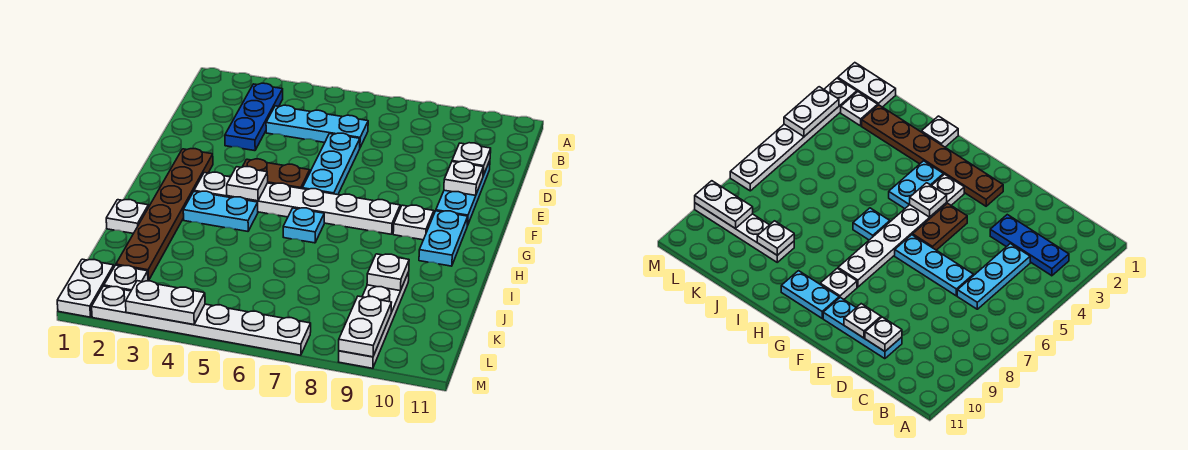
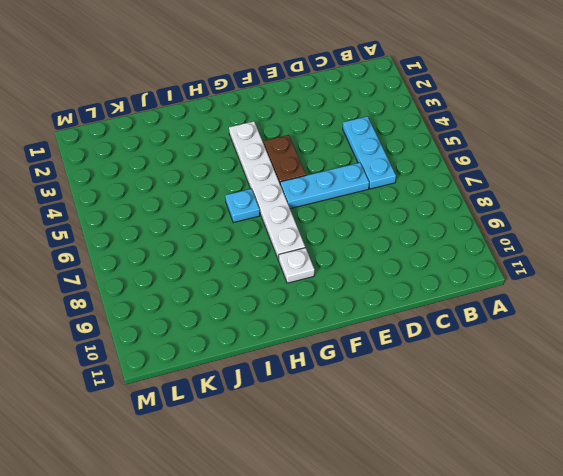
none -> blue 1x3 plate [225,83,283,151]
none -> cyan 1x3 plate [436,161,490,226]
none -> brown 1x6 plate [116,149,213,281]

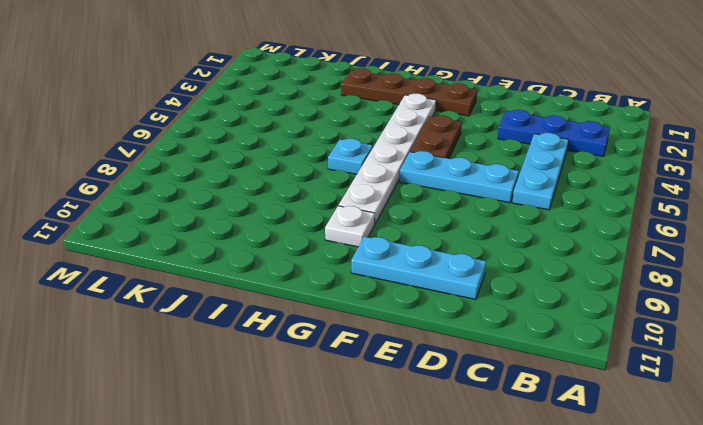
brown 1x4 plate [341,68,477,116] -> brown 1x6 plate [116,149,213,281]
none -> cyan 1x2 plate [419,211,468,266]
none -> cyan 1x2 plate [183,191,258,231]
none -> white 1x1 plate [106,200,149,233]

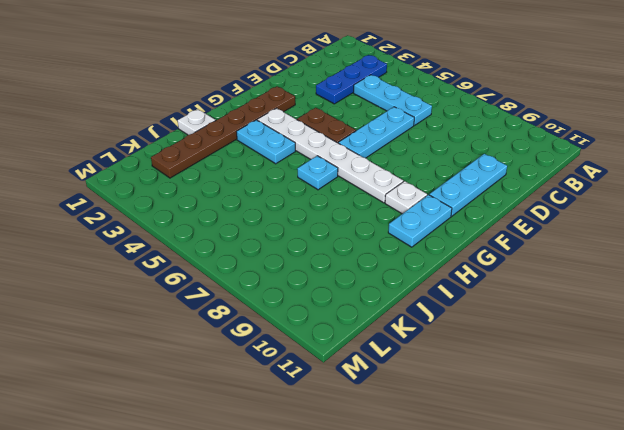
none -> white 1x4 plate [339,272,409,368]
none -> white 1x2 plate [57,259,114,317]
none -> white 1x1 plate [104,265,148,291]

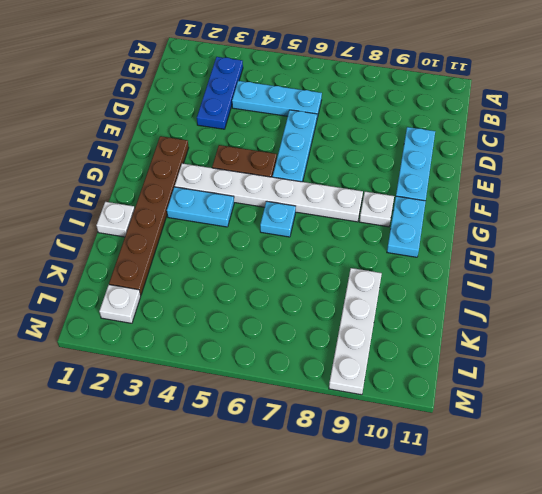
none -> white 1x2 plate [57,259,114,317]
none -> white 1x6 plate [92,286,311,355]
none -> white 1x1 plate [452,143,491,176]

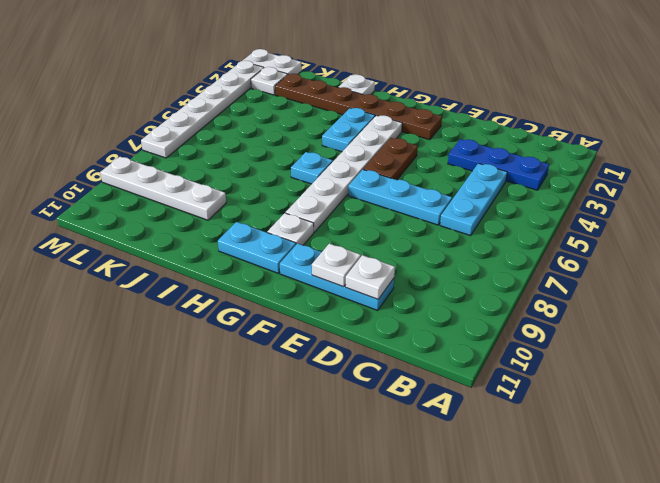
none -> white 1x1 plate [227,167,268,201]
none -> white 1x1 plate [367,254,409,291]
none -> white 1x2 plate [339,296,392,357]

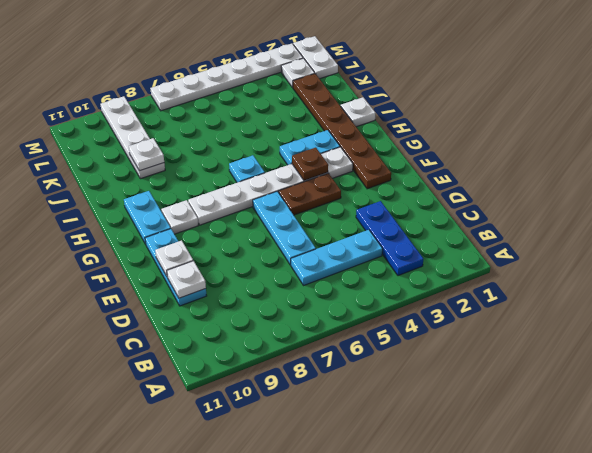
brown 1x1 plate [292,148,328,181] -> white 1x1 plate [227,167,268,201]
none -> white 1x2 plate [339,296,392,357]
none -> white 1x2 plate [126,281,205,325]

